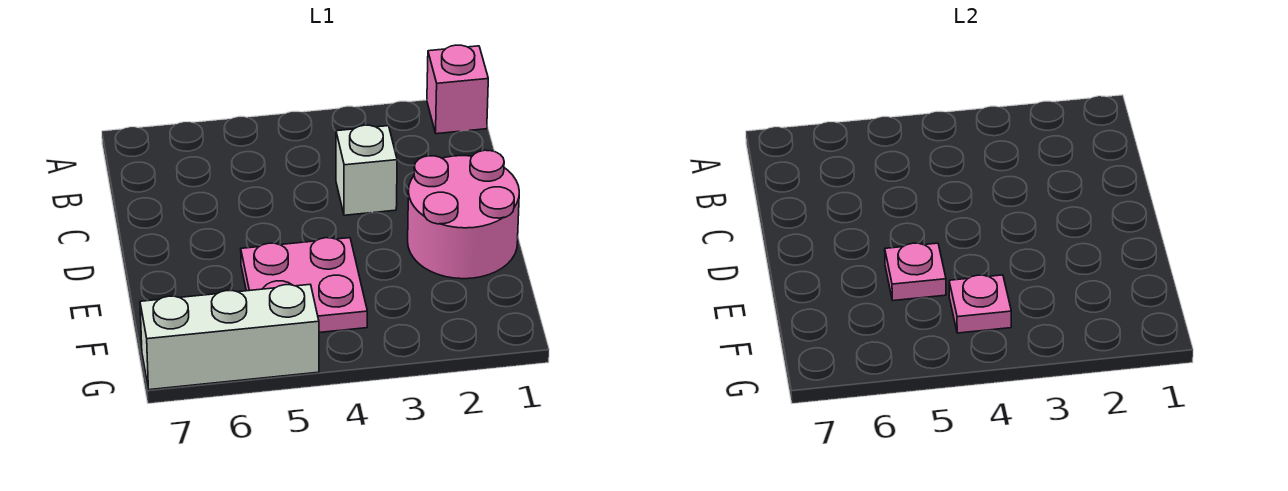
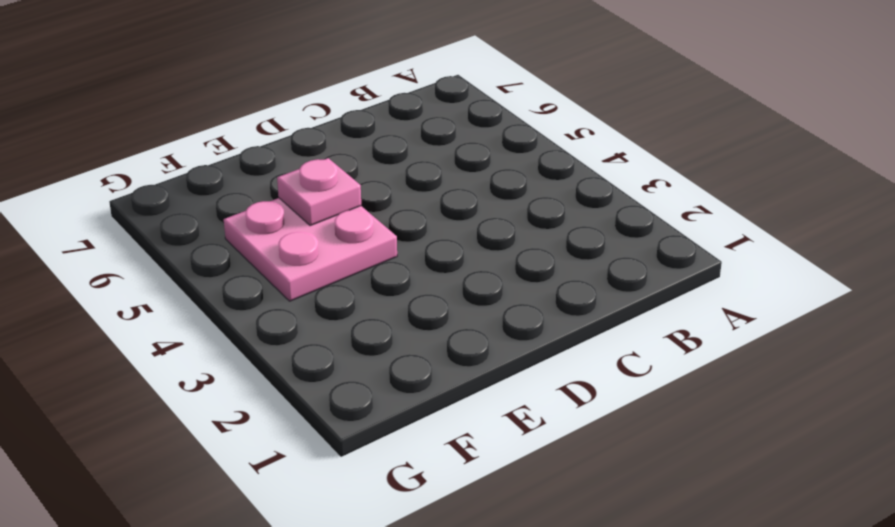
none -> pink 1x1 brick [427,45,488,134]
none -> white 1x1 brick [336,125,397,215]

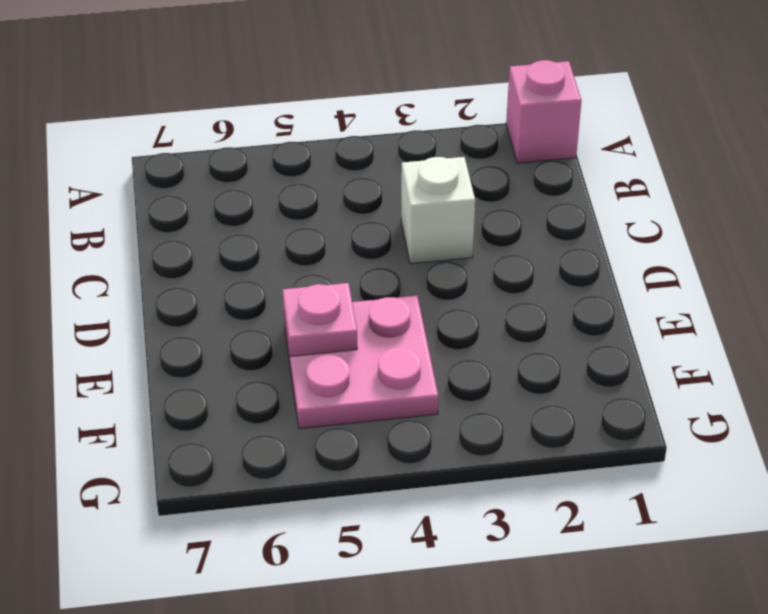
none -> pink 2x2 round brick [408,150,519,279]
none -> white 1x3 brick [140,285,319,390]

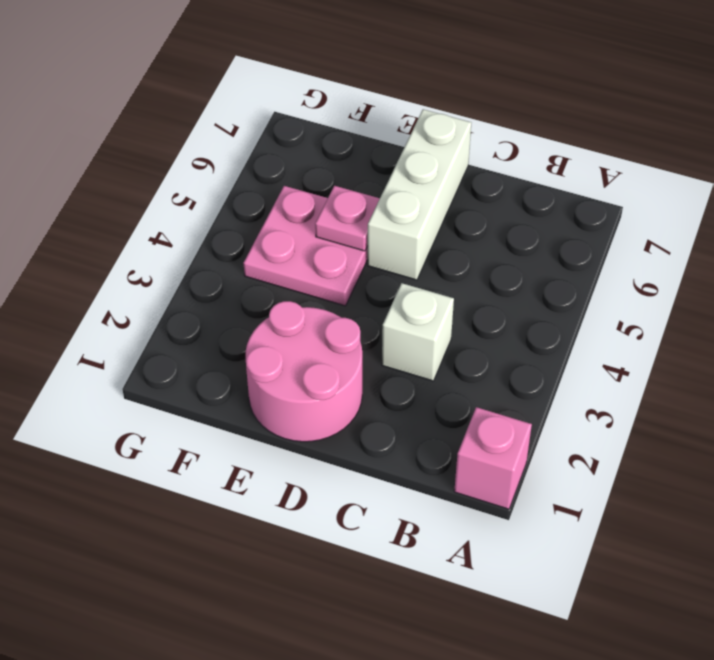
white 1x3 brick [367,109,471,280] -> white 1x3 brick moved to [140,285,319,390]
none -> pink 1x1 plate [949,275,1011,333]

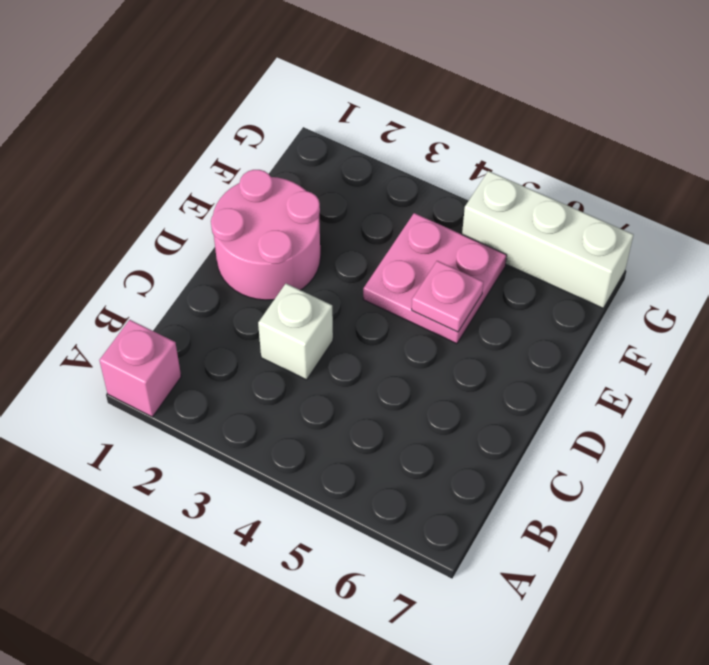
none -> pink 1x1 plate [949,275,1011,333]

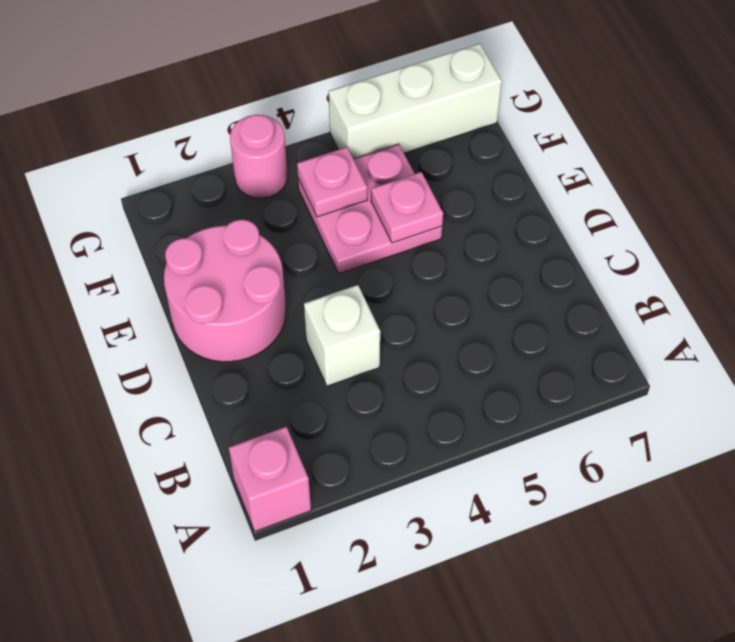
pink 1x1 round brick [230,115,288,198] -> none

